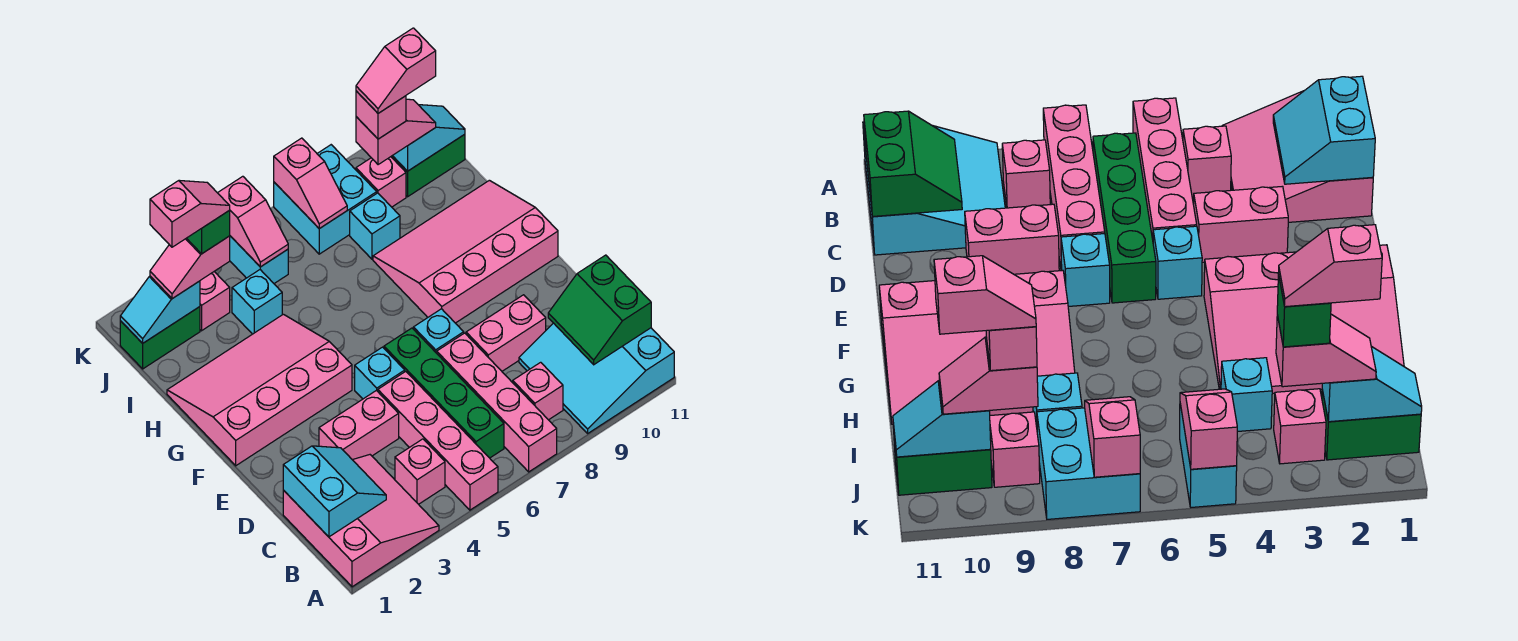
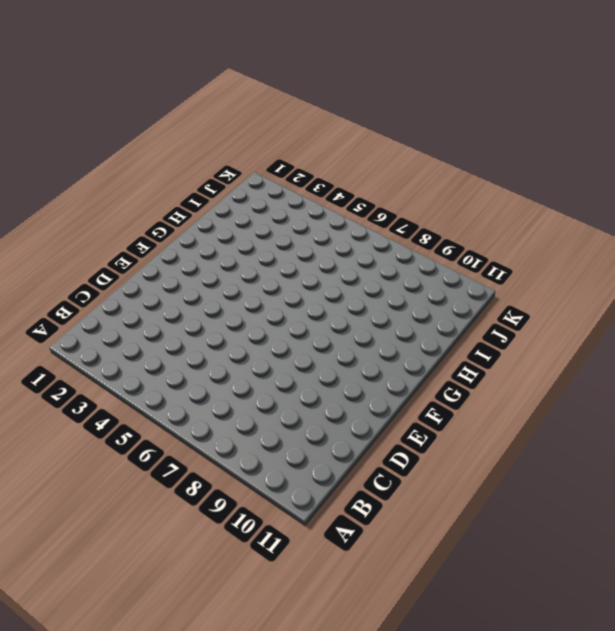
none -> pink 3x3 slope [283,455,439,587]
none -> pink 1x4 brick [378,371,498,510]
none -> pink 1x4 brick [437,333,557,472]
none -> cyan 3x3 slope [519,323,674,433]

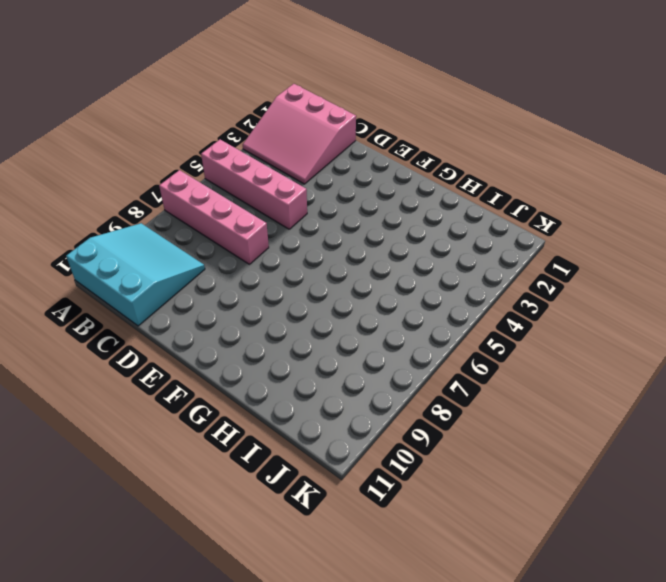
none -> pink 1x1 brick [395,439,445,504]
none -> green 1x4 brick [384,328,504,458]
none -> pink 1x1 brick [513,362,563,420]
none -> pink 1x2 brick [319,390,399,460]

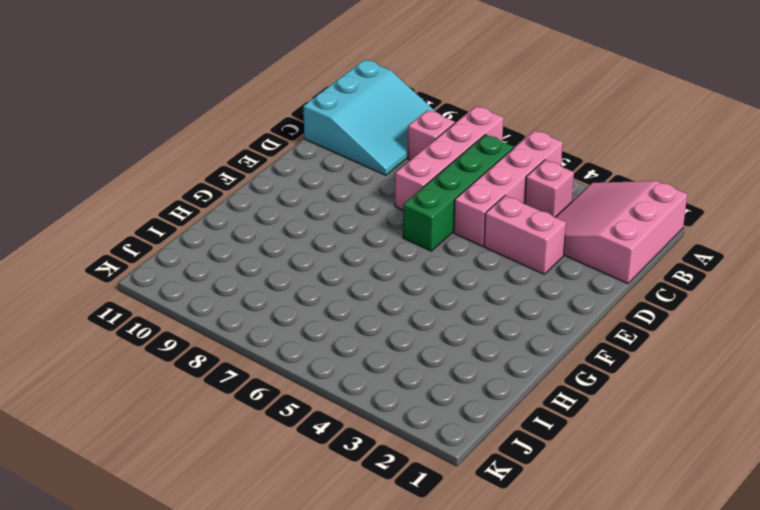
none -> pink 1x2 brick [466,295,546,371]
none -> cyan 1x1 brick [355,347,405,399]
none -> cyan 1x1 brick [413,309,464,353]
none -> pink 3x4 slope [167,314,352,466]

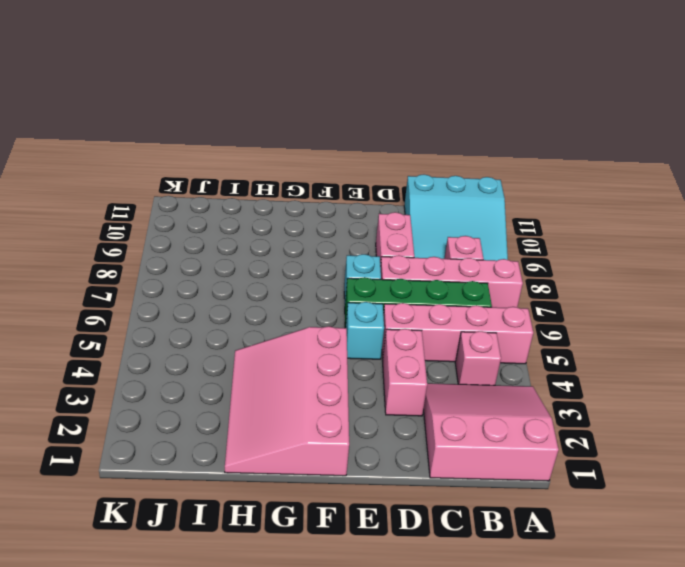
none -> pink 3x4 slope [373,180,558,323]
none -> cyan 1x1 brick [232,270,282,334]
none -> cyan 1x1 brick [350,193,400,259]
none -> green 1x2 brick [120,307,200,369]

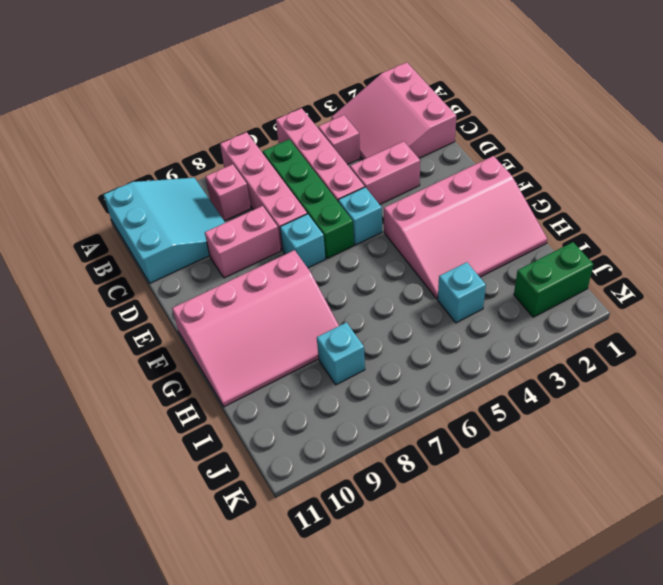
none -> pink 1x1 brick [200,272,230,331]
none -> cyan 1x2 brick [230,236,288,283]
none -> cyan 2x2 brick [274,145,377,254]
none -> pink 1x1 brick [356,157,406,207]

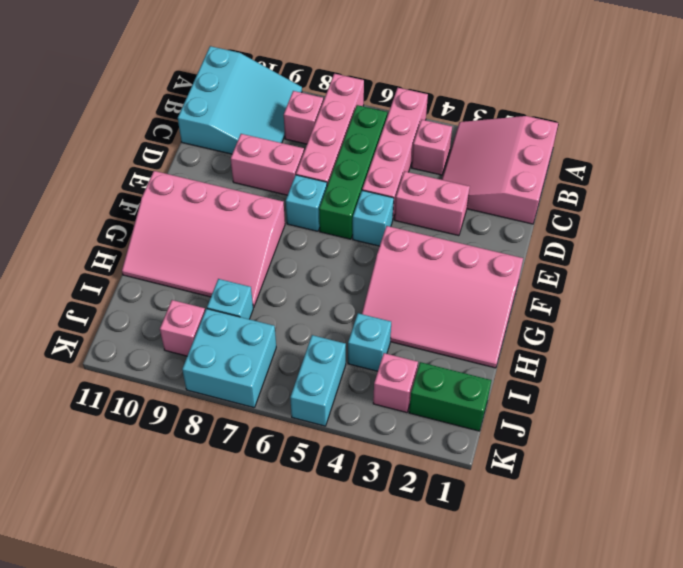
none -> green 1x2 brick [391,134,465,197]
none -> cyan 2x2 slope [283,446,386,537]
none -> green 2x2 slope [548,255,651,365]
none -> cyan 1x2 slope [120,276,200,343]

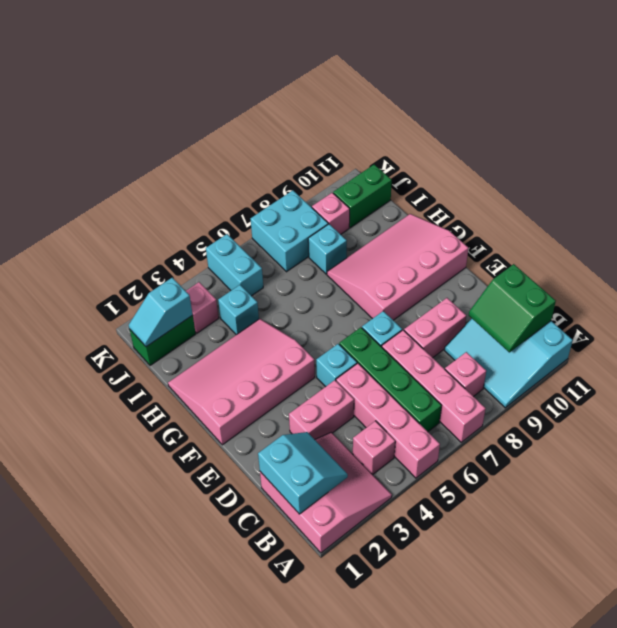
none -> pink 1x2 slope [218,176,288,267]
none -> pink 1x2 slope [274,138,347,229]
none -> cyan 1x2 slope [393,105,465,171]
none -> pink 1x2 slope [150,236,230,299]

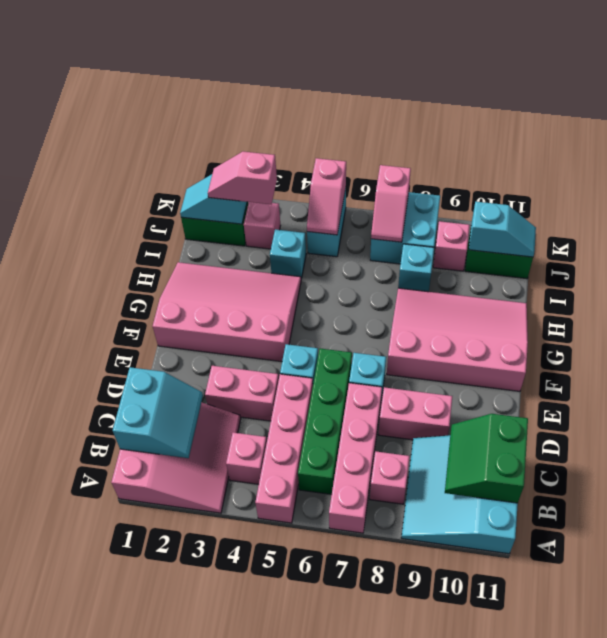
none -> pink 1x2 slope [356,99,436,165]
none -> green 1x1 brick [187,210,230,254]
none -> pink 1x1 brick [356,91,406,139]
none -> pink 1x2 slope [150,180,230,247]

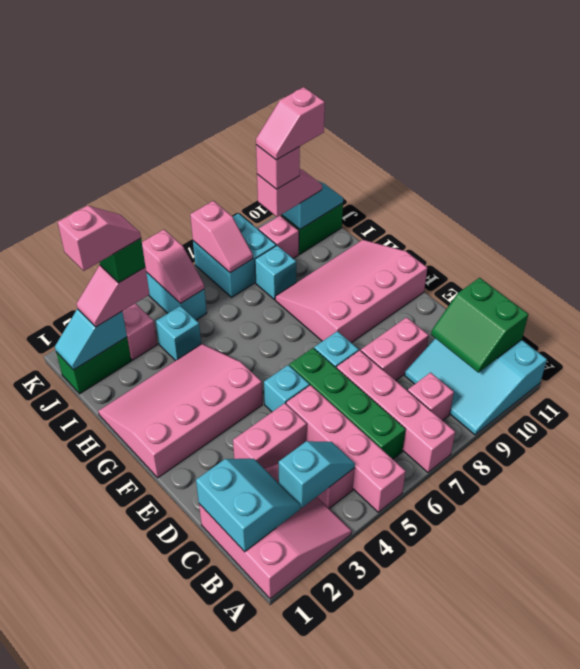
cyan 1x2 slope [279,441,355,508] -> none

